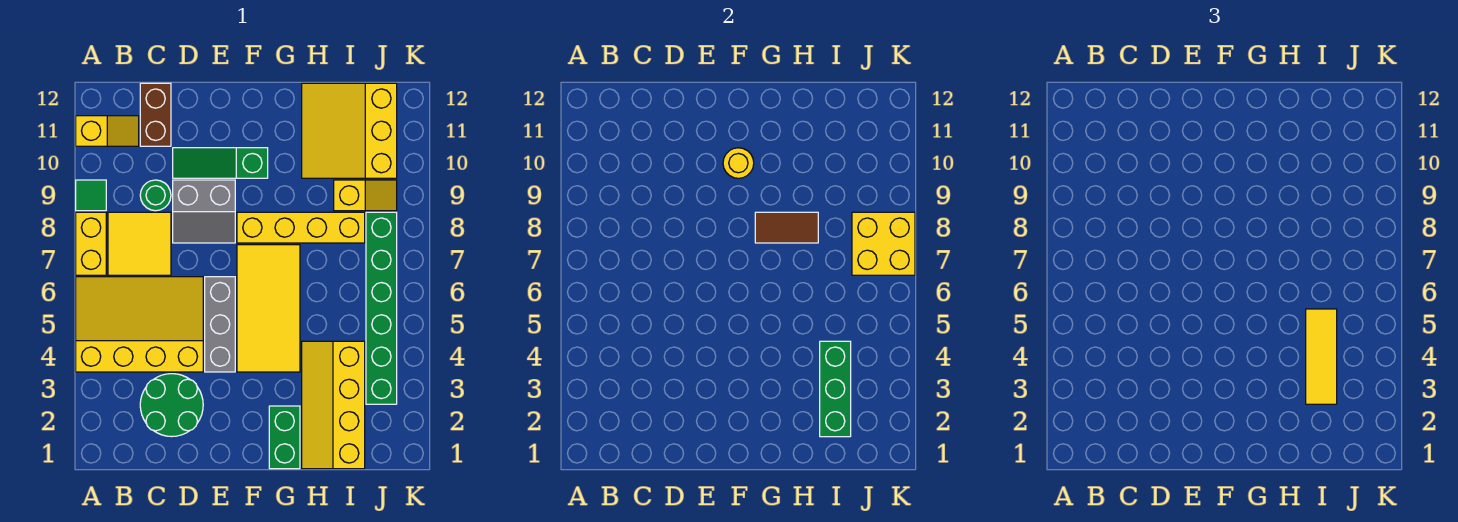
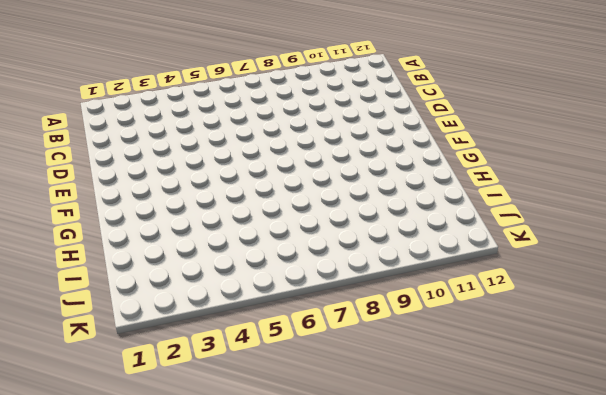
none -> yellow 3x4 slope [76,277,203,372]
none -> yellow 1x2 brick [76,212,106,275]
none -> green 1x1 tile [76,180,106,211]

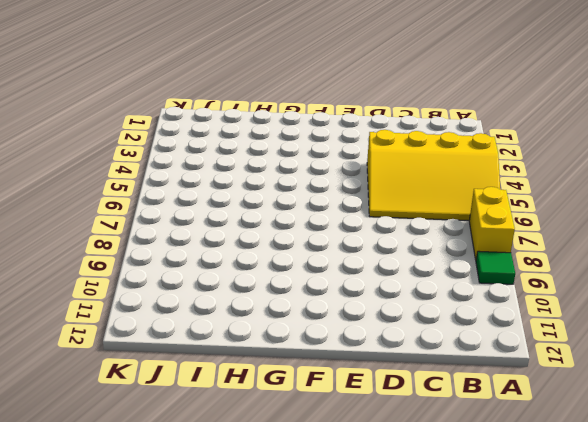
none -> yellow 1x2 slope [76,116,139,146]
none -> yellow 2x2 tile [108,212,171,275]
none -> green 2x2 round brick [140,374,203,437]

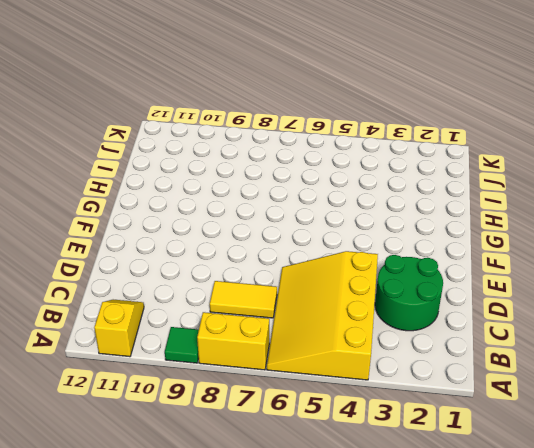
yellow 1x2 tile [210,281,277,318] -> yellow 2x2 tile [108,212,171,275]
none -> green 1x1 round brick [140,180,171,211]
none -> brown 1x2 brick [140,83,171,146]
none -> grey 2x2 slope [173,180,235,243]

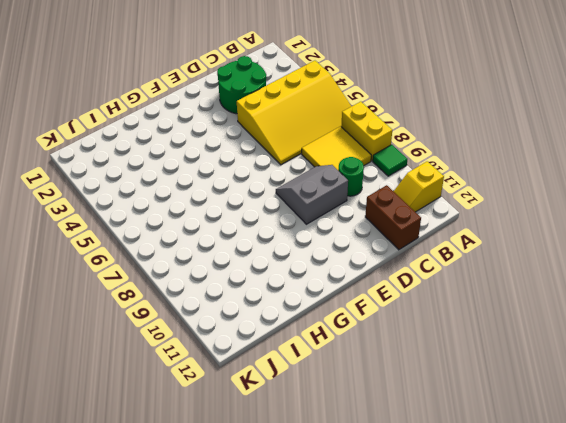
none -> green 1x3 slope [173,148,268,178]
none -> grey 1x3 brick [205,277,235,372]
none -> yellow 2x4 tile [237,245,300,372]

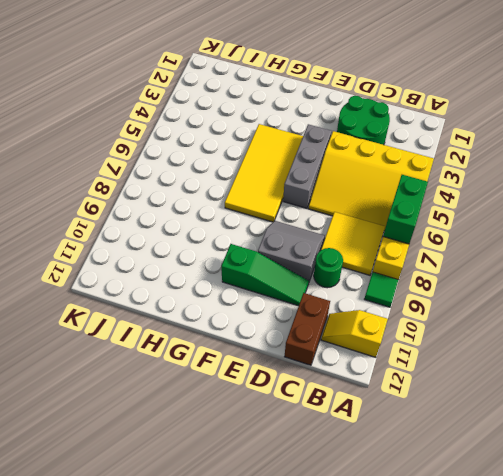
green 1x2 brick [383,175,428,244] -> green 1x2 brick moved to [269,406,300,469]
none -> yellow 1x4 brick [237,212,365,243]
none -> yellow 2x4 slope [302,341,365,469]
none -> yellow 3x3 slope [302,83,397,178]

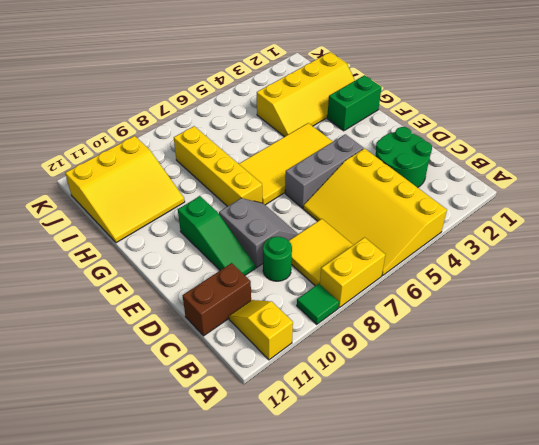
none -> yellow 1x2 slope [334,180,397,211]
none -> green 1x6 brick [366,212,397,404]
none -> yellow 1x1 round brick [723,148,754,178]

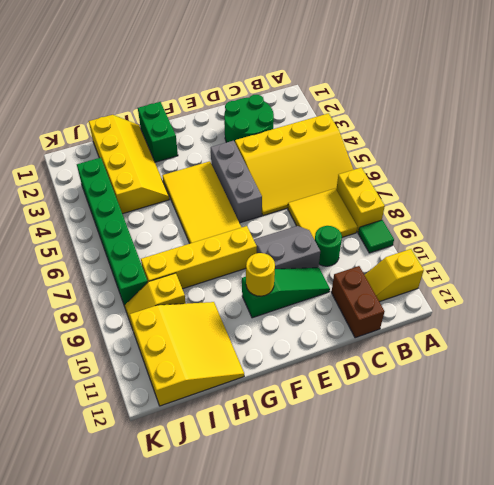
none -> brown 1x2 tile [755,212,818,243]
none -> green 1x3 brick [820,341,851,437]
none -> yellow 2x2 brick [852,212,915,275]

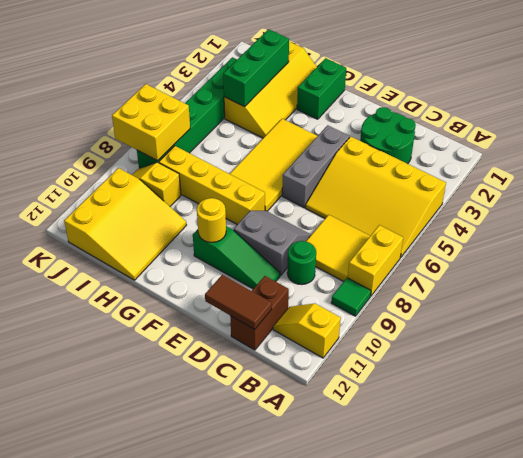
brown 1x2 tile [205,275,272,329] -> brown 1x2 tile moved to [755,212,818,243]
none -> yellow 1x3 tile [1306,309,1337,404]

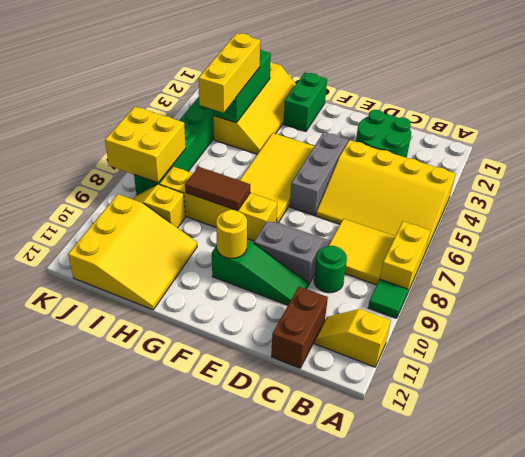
yellow 1x3 brick [198,33,260,113] -> yellow 1x3 tile [1306,309,1337,404]

